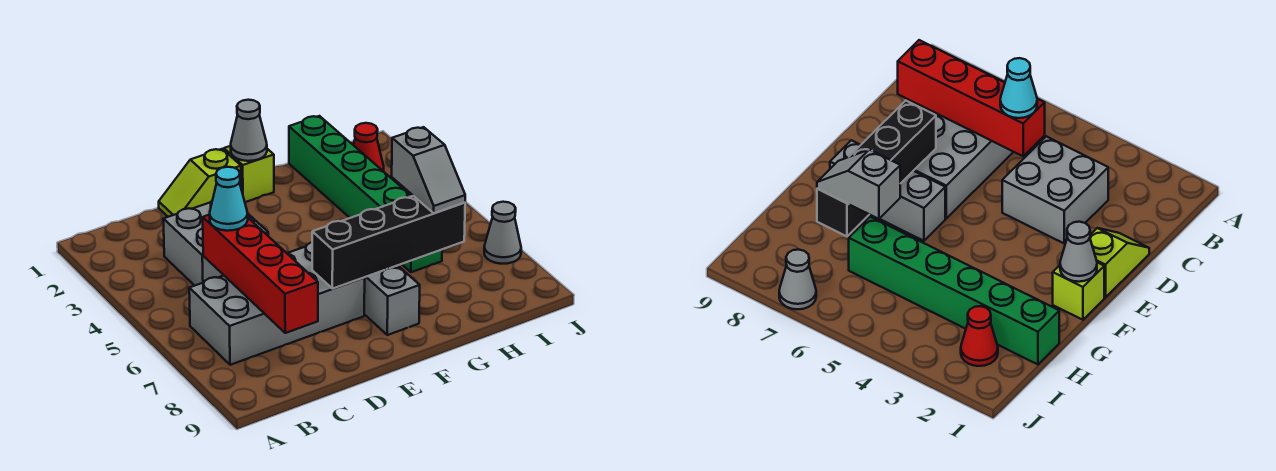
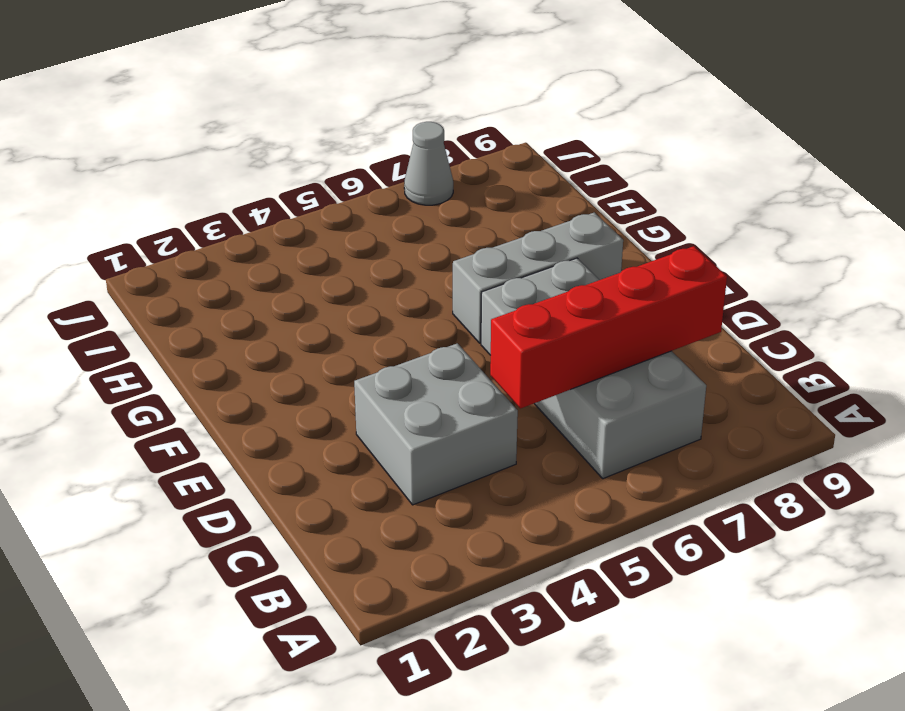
none -> lime 1x2 slope [159,149,241,217]
none -> lime 1x1 brick [224,146,274,202]
none -> green 1x6 brick [289,116,442,272]

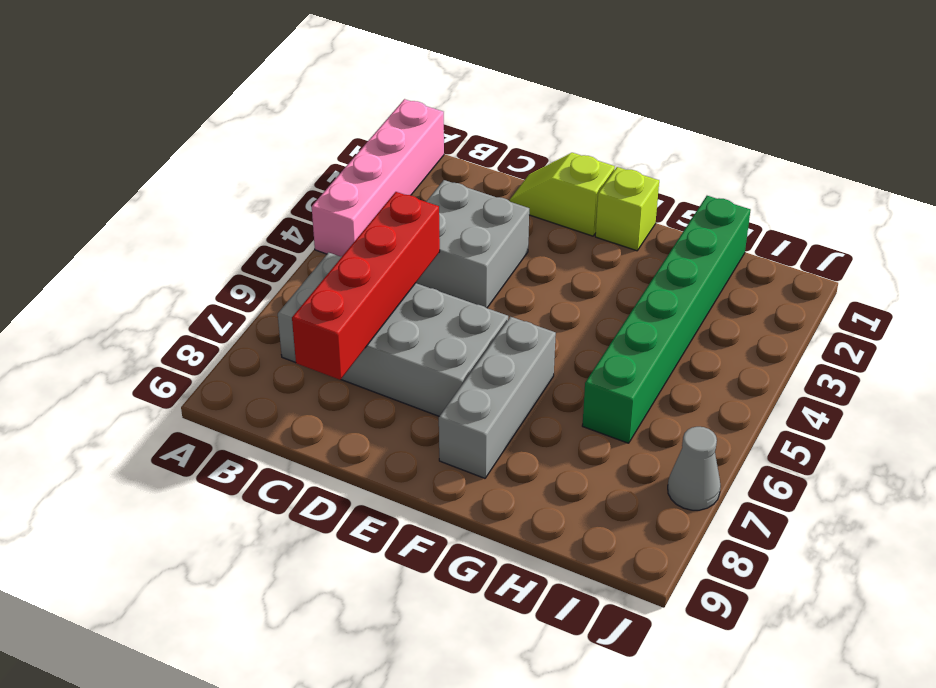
pink 1x4 brick [312,99,444,256] -> none
none -> red 1x1 cone [354,123,384,171]
none -> black 1x4 brick [312,196,465,289]
none -> grey 1x1 cone [231,100,267,161]

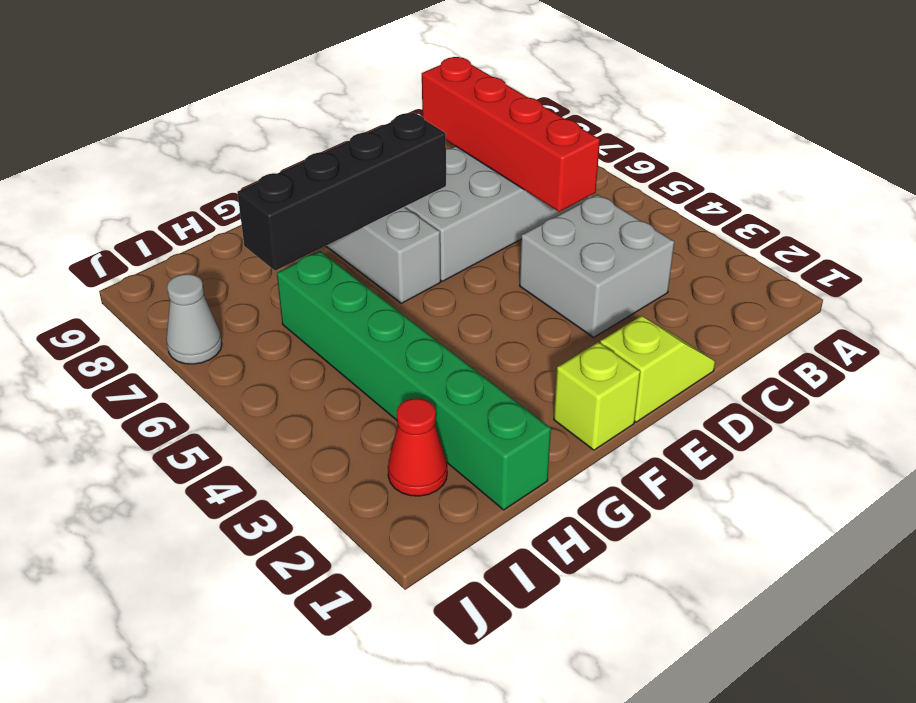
none -> grey 1x1 cone [231,100,267,161]
none -> cyan 1x1 cone [210,167,248,231]
none -> grey 1x2 slope [392,127,465,213]

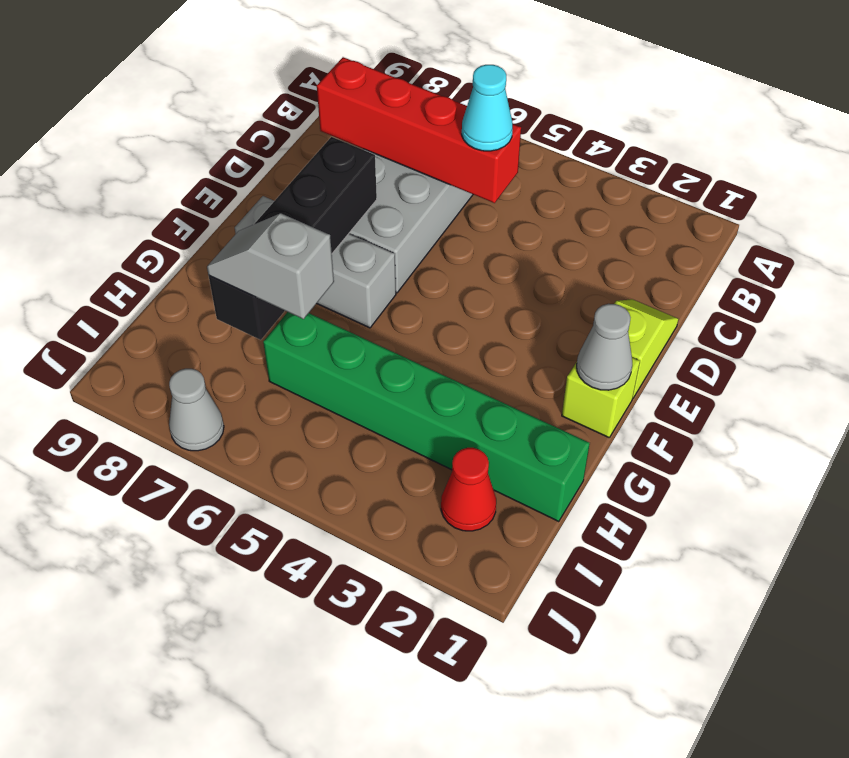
none -> grey 2x2 brick [163,202,268,286]

